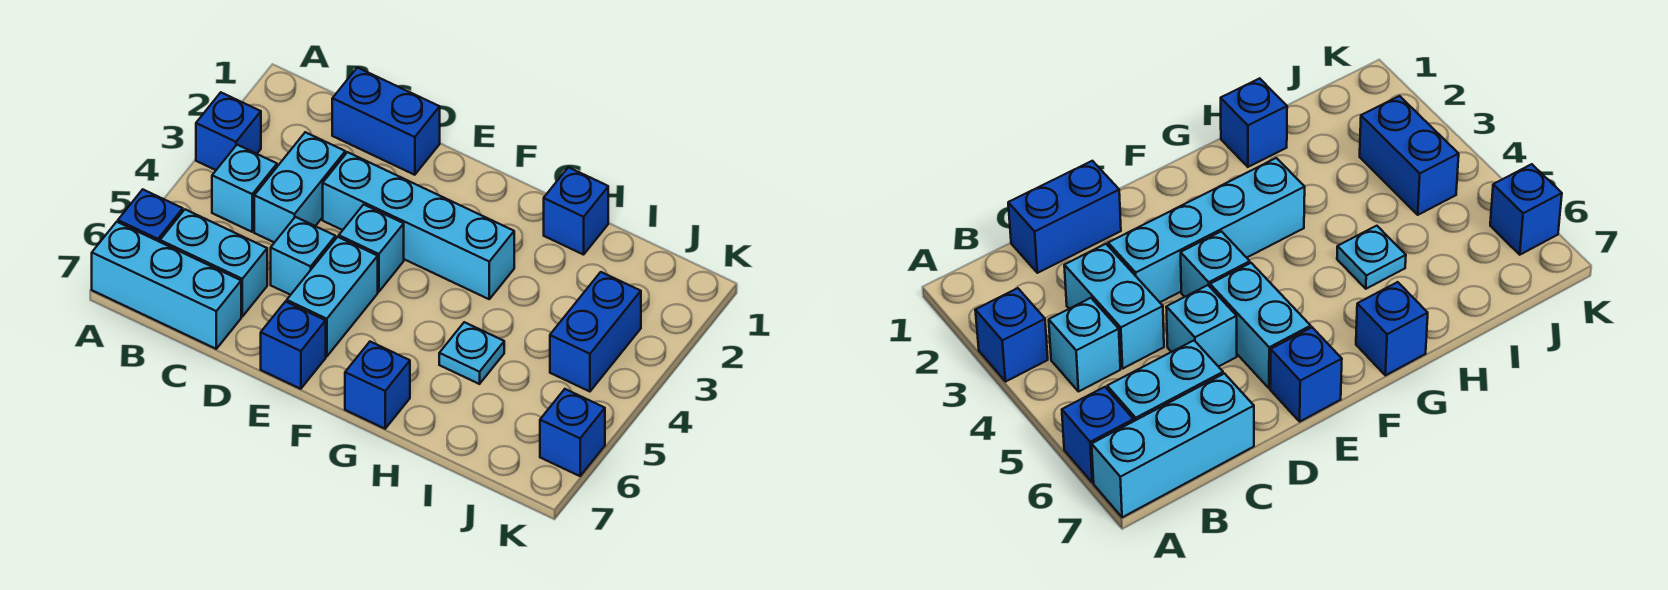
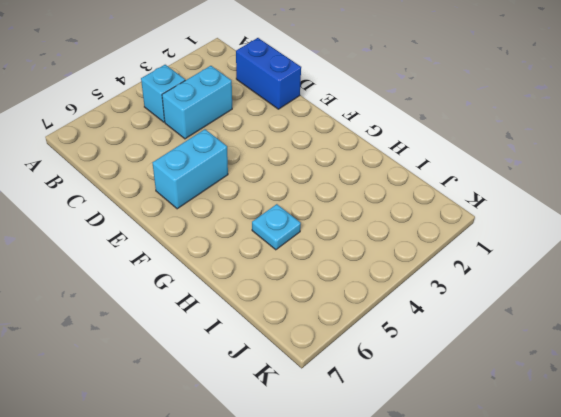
none -> blue 1x1 brick [196,93,261,170]
none -> blue 1x1 brick [118,189,183,242]
none -> cyan 1x3 brick [92,222,241,349]

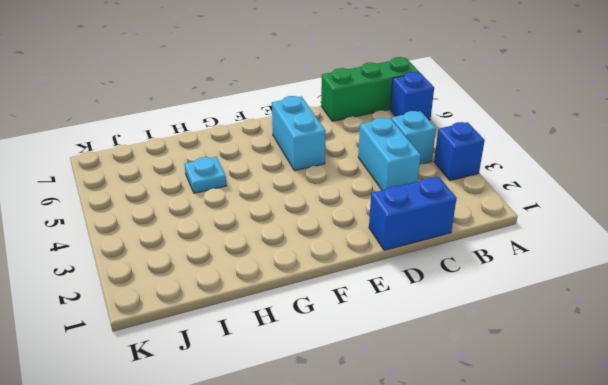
green 1x3 brick [321,57,419,121] -> cyan 1x3 brick [92,222,241,349]
none -> cyan 1x2 brick [160,210,267,316]
none -> cyan 1x4 brick [323,152,514,299]
none -> cyan 1x1 brick [271,217,335,295]

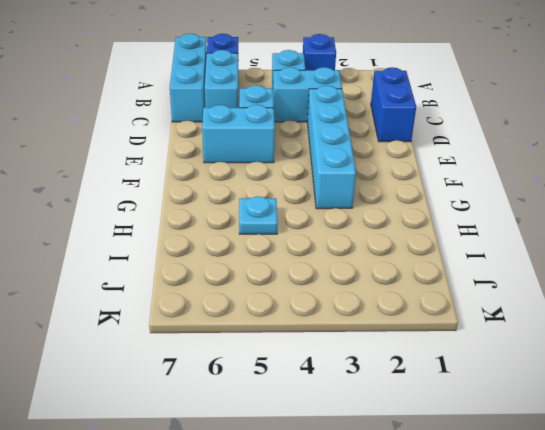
none -> cyan 1x1 brick [339,205,404,292]
none -> blue 1x1 brick [261,302,326,389]
none -> blue 1x1 brick [345,342,410,429]

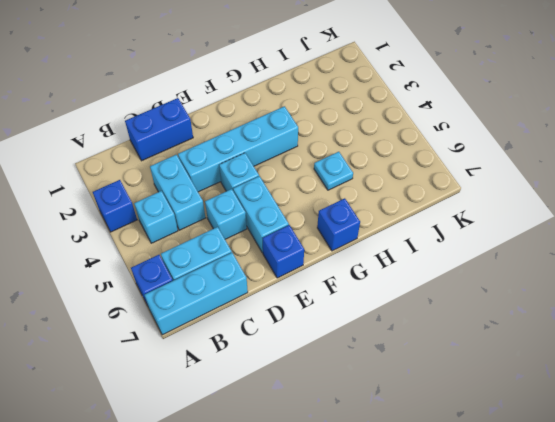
none -> blue 1x1 brick [544,167,608,255]
none -> blue 1x2 brick [550,272,641,392]
none -> blue 1x1 brick [540,389,605,476]

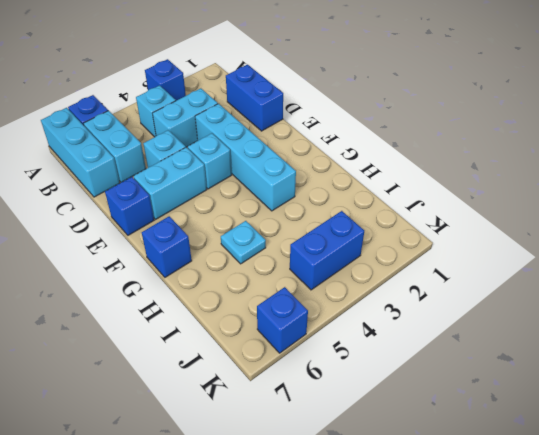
none -> blue 1x1 brick [544,167,608,255]

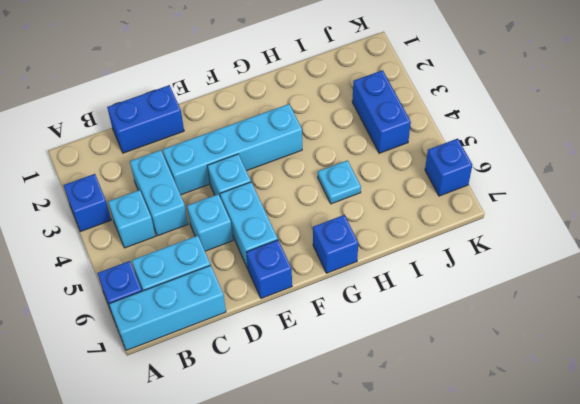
none -> blue 1x1 brick [544,167,608,255]

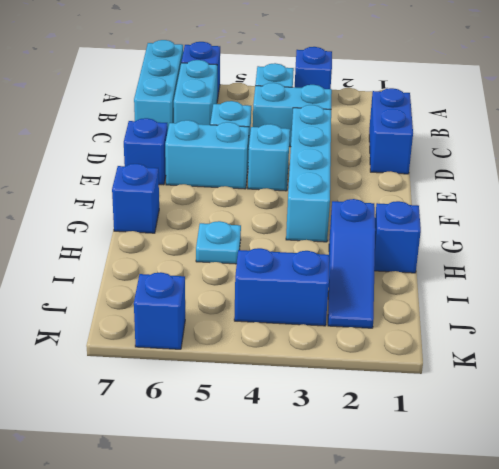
blue 1x3 slope [328,199,375,328] -> none

